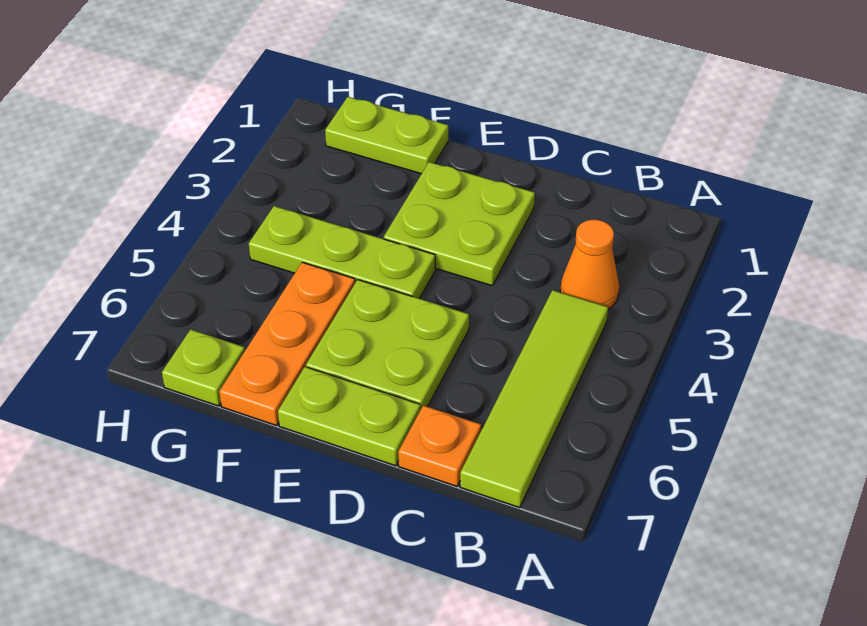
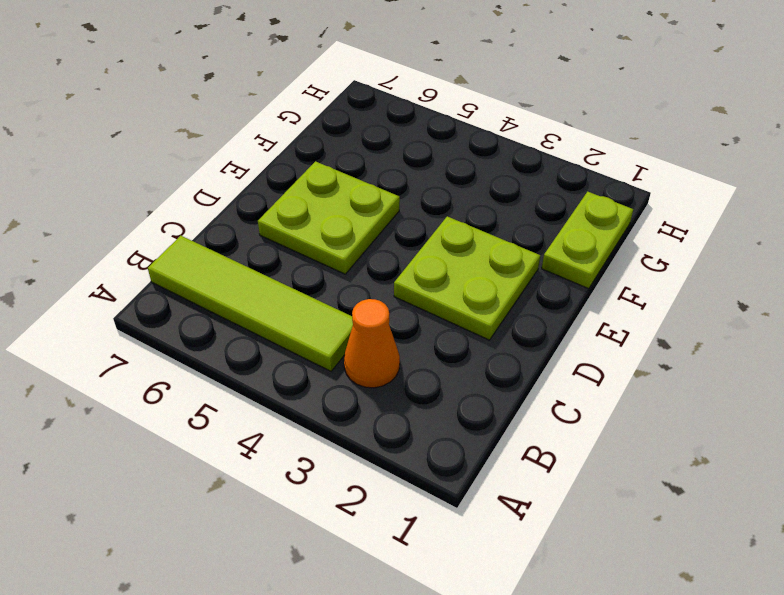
none -> orange 1x1 plate [398,405,481,486]
none -> lime 1x2 plate [278,367,420,466]

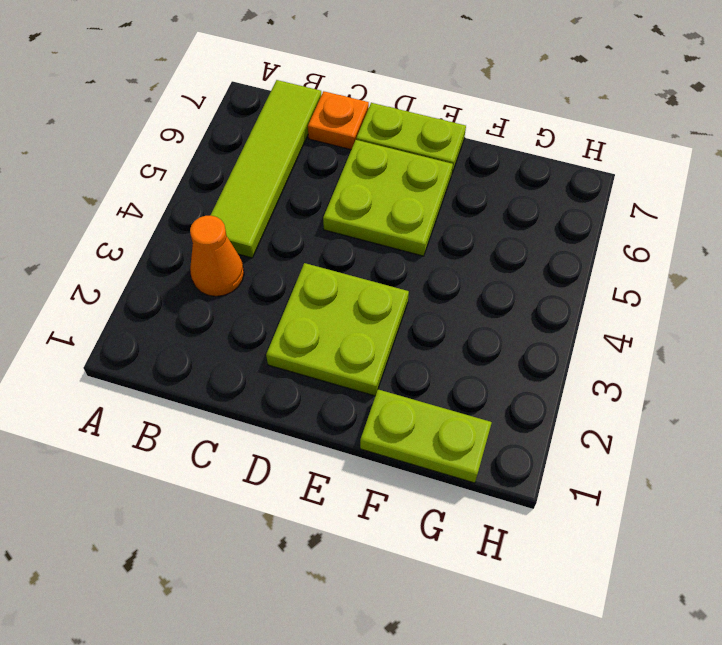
none -> lime 1x3 plate [249,206,435,299]
none -> orange 1x3 plate [219,262,355,425]

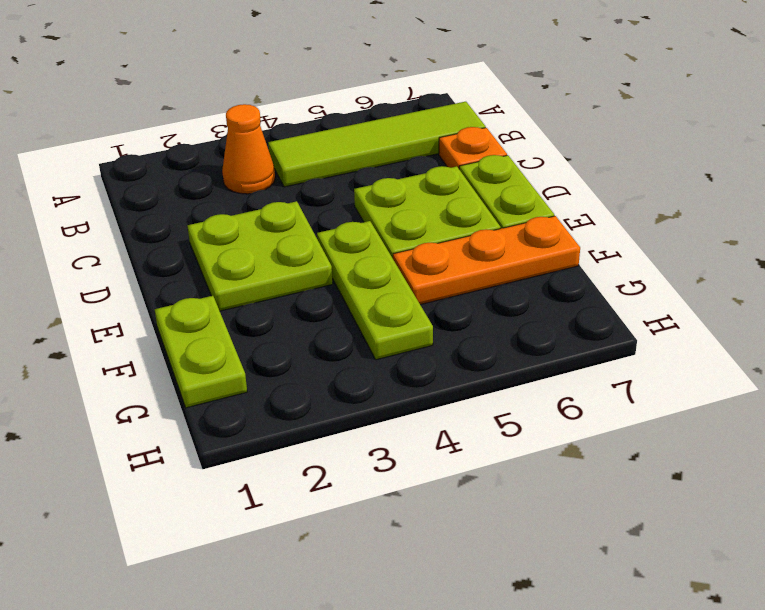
none -> lime 1x1 plate [162,330,245,406]

